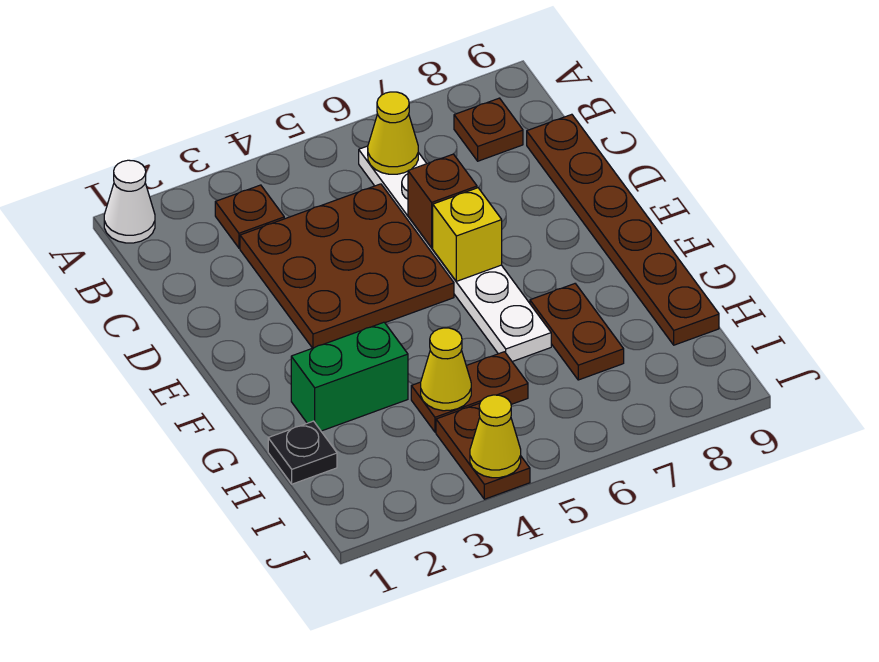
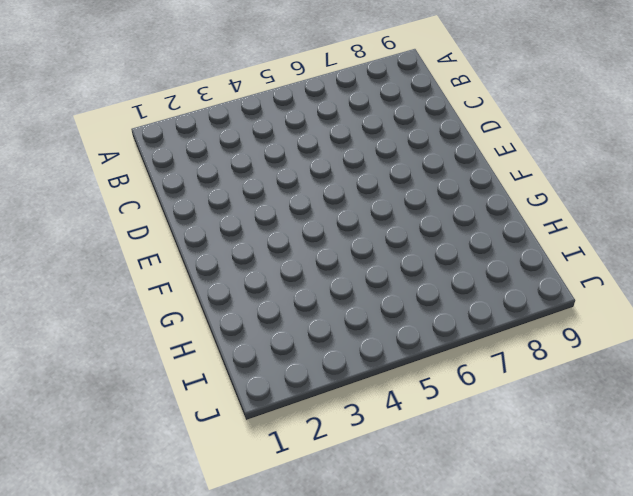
none -> white 1x1 cone [104,160,155,243]
none -> brown 1x1 plate [215,185,284,248]
none -> white 1x6 plate [359,146,551,362]

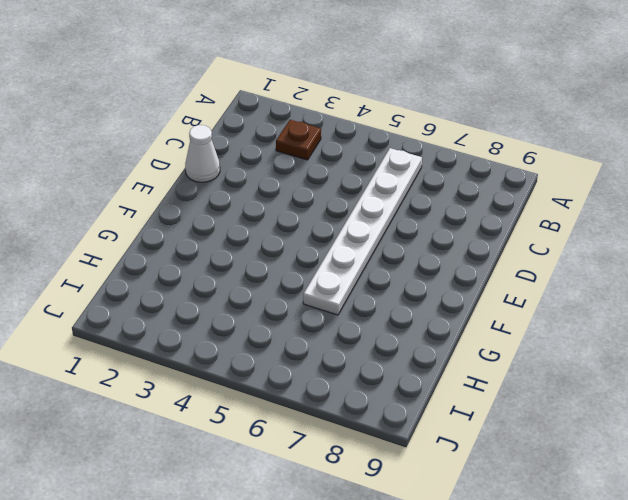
white 1x1 cone [185,125,220,182] -> white 1x1 cone moved to [104,160,155,243]
none -> brown 1x1 plate [454,98,523,161]
none -> brown 3x3 plate [240,184,454,348]
none -> brown 1x6 plate [527,114,719,345]

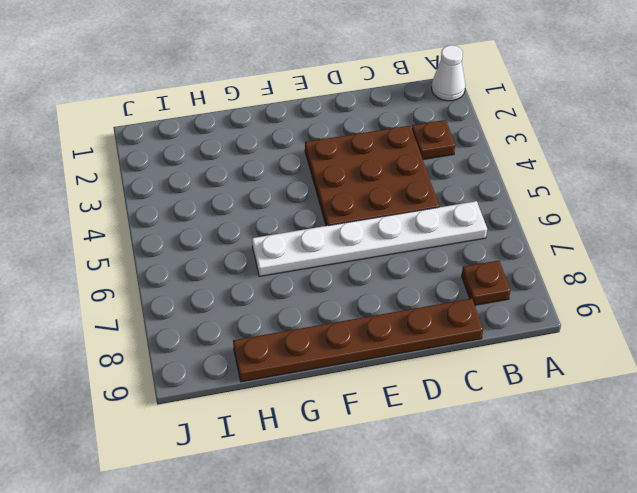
none -> green 1x2 brick [291,322,408,431]
none -> brown 1x2 plate [530,284,624,380]
none -> black 1x1 plate [268,421,337,484]

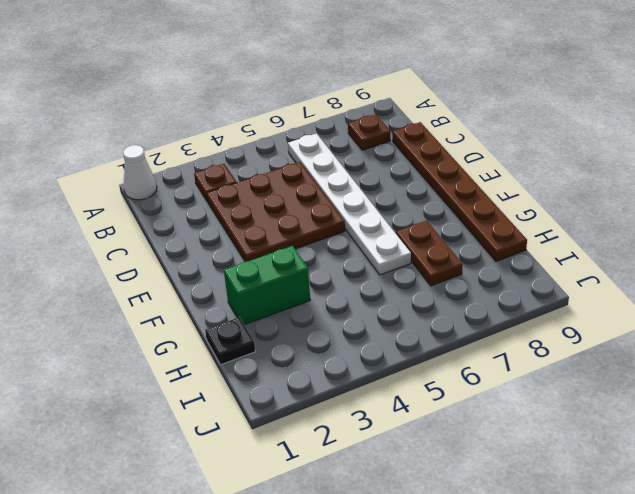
none -> brown 1x2 plate [411,352,528,432]
none -> brown 1x2 plate [436,403,530,499]
none -> yellow 1x1 cone [368,92,418,174]

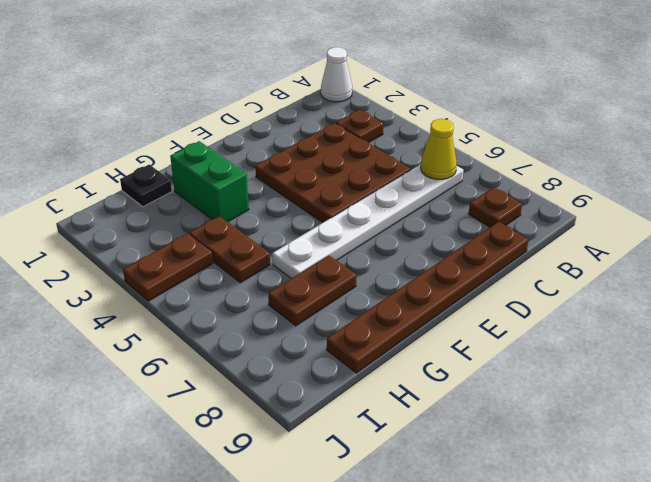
none -> brown 1x1 brick [408,154,477,248]
none -> yellow 1x1 brick [433,188,502,281]
none -> yellow 1x1 cone [421,328,471,411]

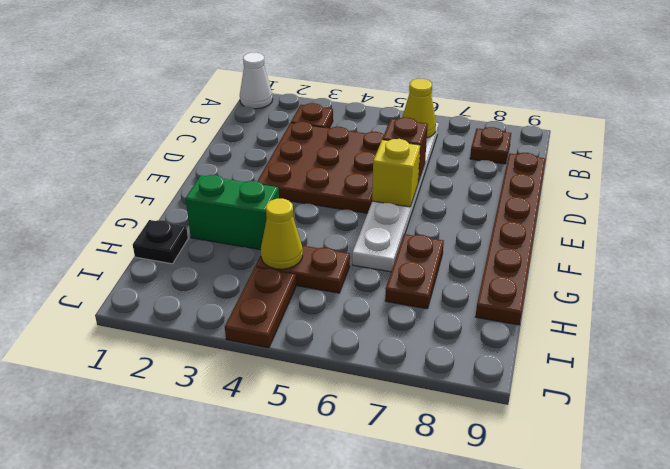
none -> yellow 1x1 cone [470,395,521,478]

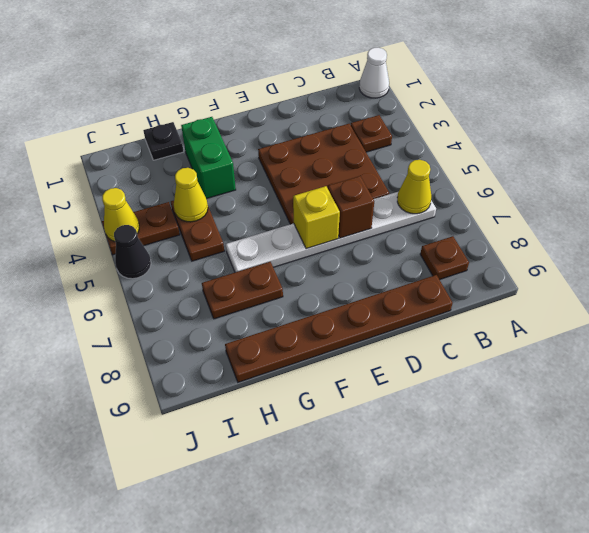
black 1x1 cone [114,225,151,279] -> none

